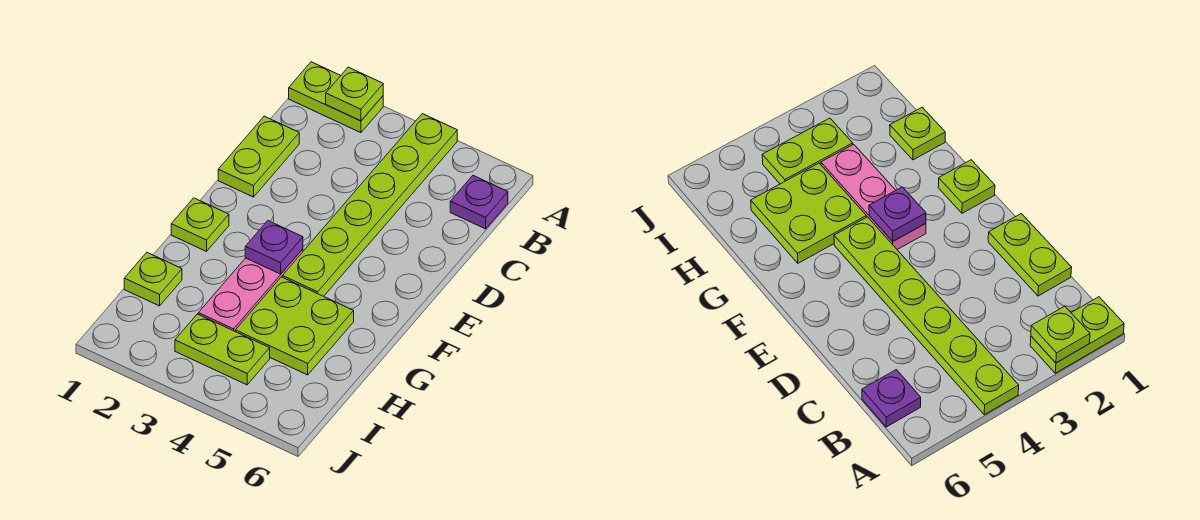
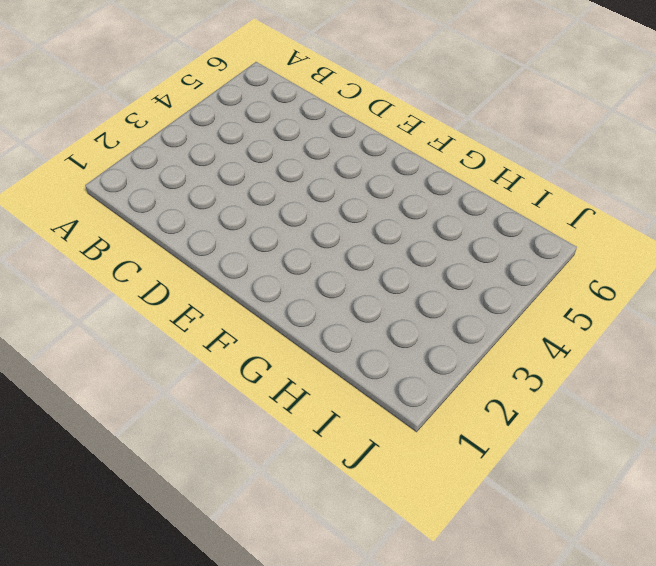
none -> lime 1x2 plate [289,62,383,133]
none -> lime 1x6 plate [282,114,457,296]

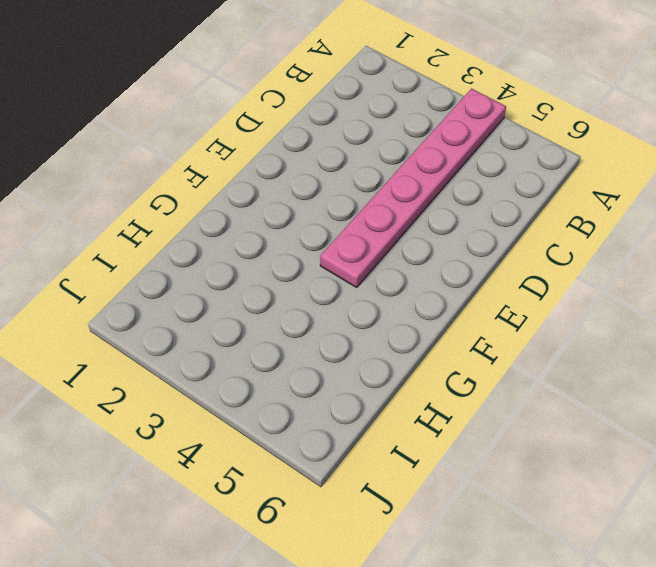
pink 1x6 plate [320,89,506,287] -> lime 1x6 plate [282,114,457,296]
none -> lime 1x2 plate [289,62,383,133]
none -> purple 1x1 plate [450,176,508,229]

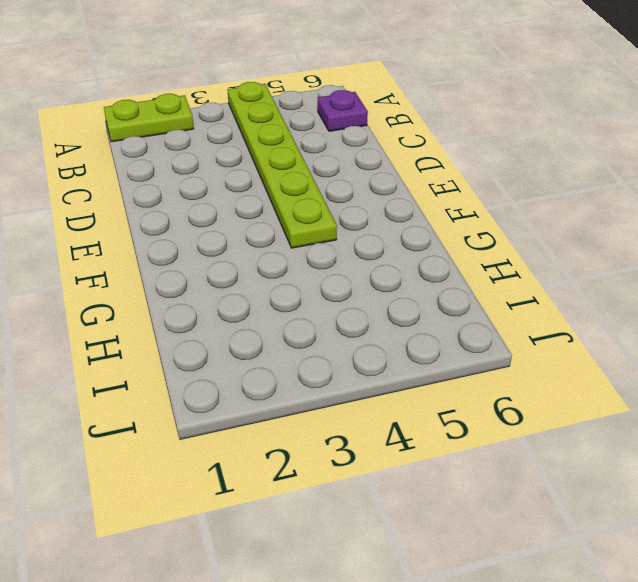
none -> lime 1x2 plate [218,116,299,197]
none -> lime 1x1 plate [171,198,229,251]

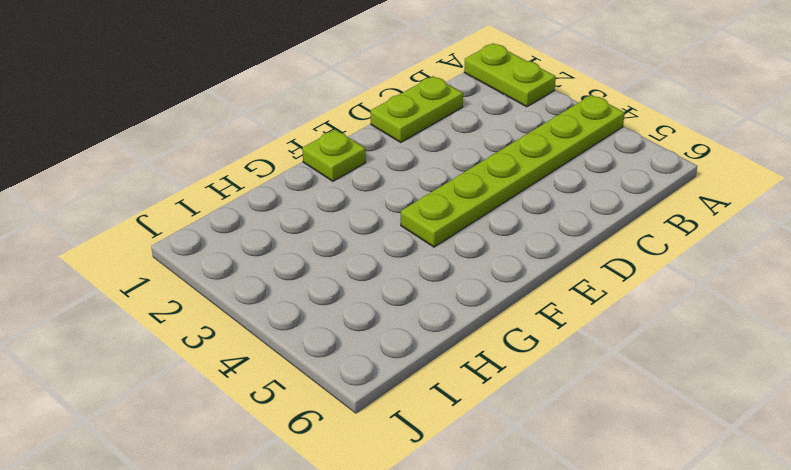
none -> purple 1x1 plate [450,176,508,229]
none -> pink 1x3 plate [198,249,303,331]

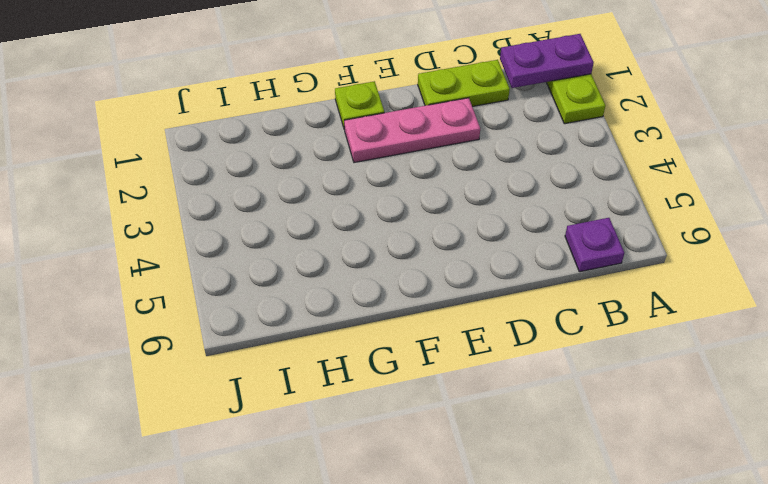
purple 1x2 plate [500,34,594,88] -> none
pink 1x3 plate [344,98,480,163] -> pink 1x3 plate moved to [198,249,303,331]
none -> lime 1x6 plate [282,114,457,296]
none -> lime 2x2 plate [235,277,354,375]

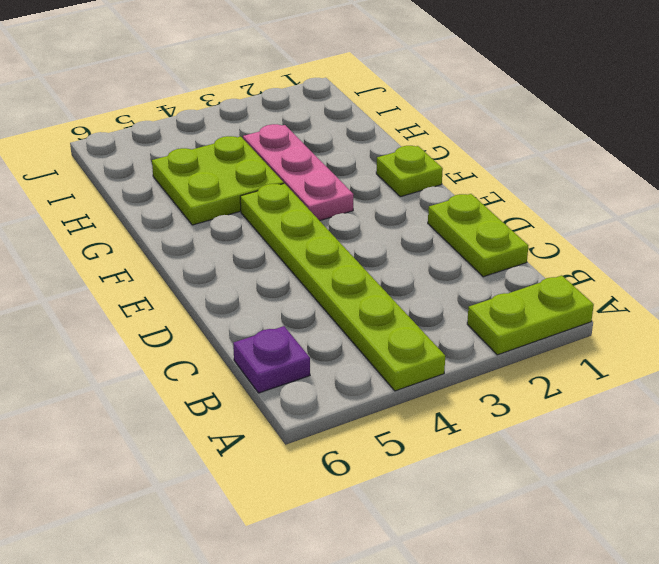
none -> lime 1x1 plate [124,253,182,306]
none -> lime 1x2 plate [175,314,270,385]

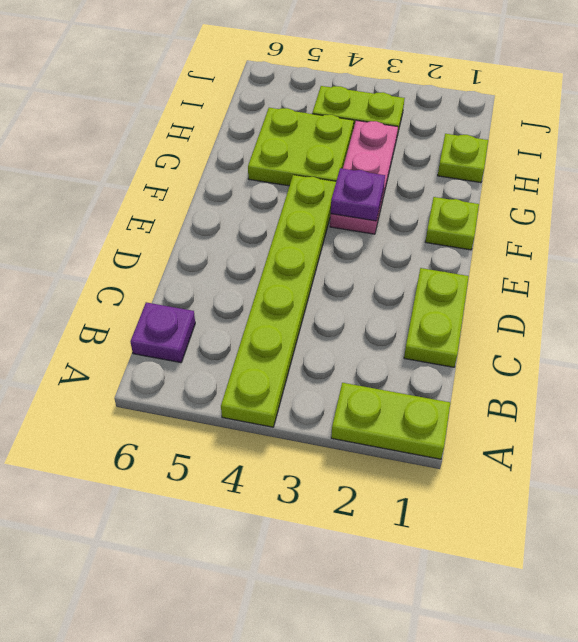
none -> lime 1x1 plate [326,67,383,121]

